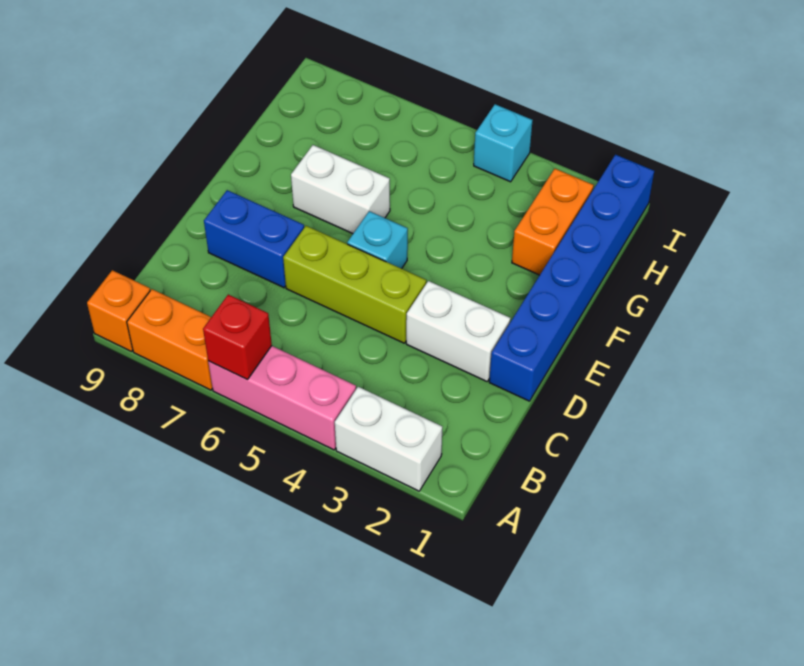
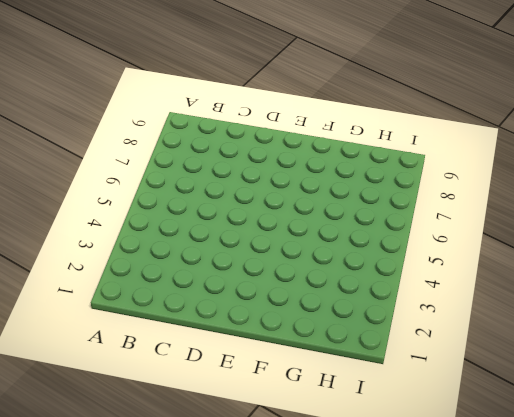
none -> white 1x2 brick [335,387,442,491]
none -> pink 1x3 brick [208,346,356,450]
none -> orange 1x2 brick [127,289,213,390]

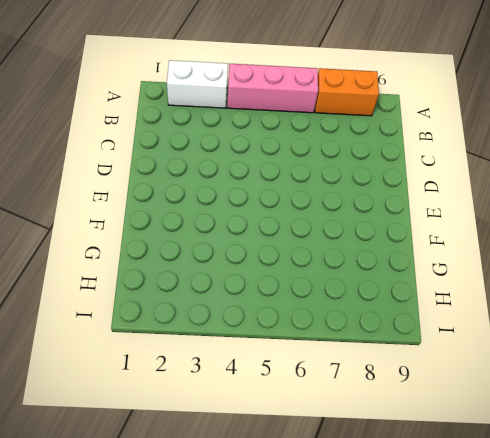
none -> orange 1x1 brick [87,270,150,351]
none -> blue 1x6 brick [489,155,654,401]
none -> white 1x2 brick [406,281,510,381]

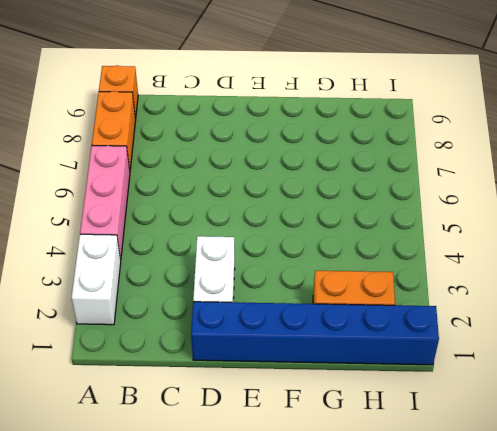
none -> lime 1x3 brick [283,226,426,343]
none -> blue 1x2 brick [204,190,304,288]
none -> cyan 1x1 brick [347,211,408,269]

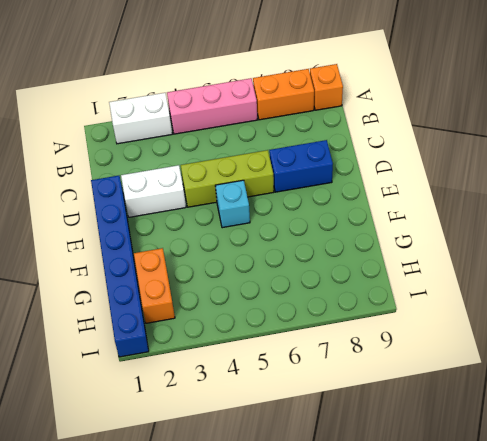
none -> white 1x2 brick [291,145,390,234]
none -> cyan 1x1 brick [474,104,533,182]
none -> red 1x1 brick [203,295,272,379]

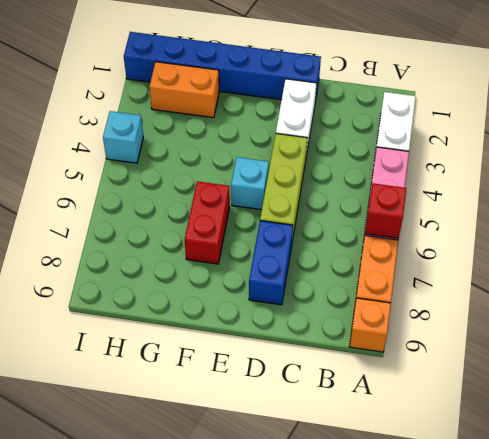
red 1x2 brick [185,181,230,264] -> white 1x2 brick [291,145,390,234]

